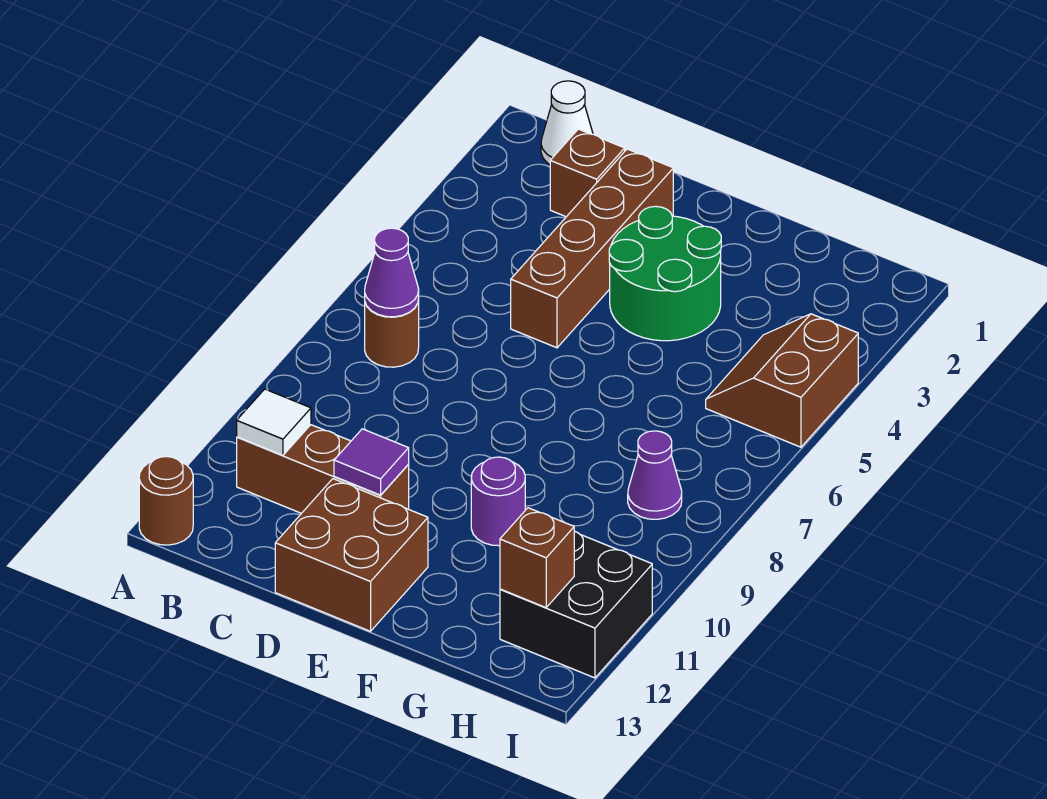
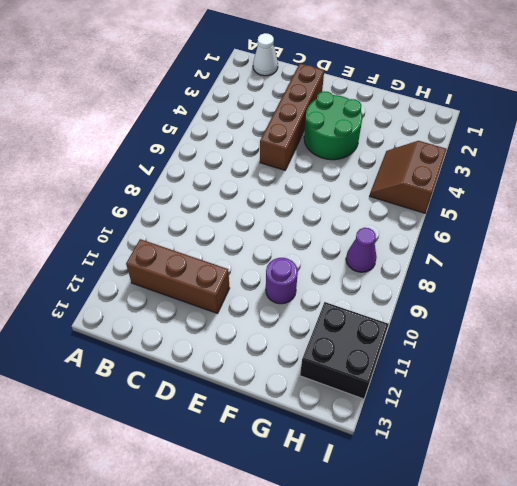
none -> brown 1x1 round brick [139,457,193,545]
none -> brown 1x1 round brick [365,298,419,367]
none -> brown 1x1 brick [550,129,625,217]

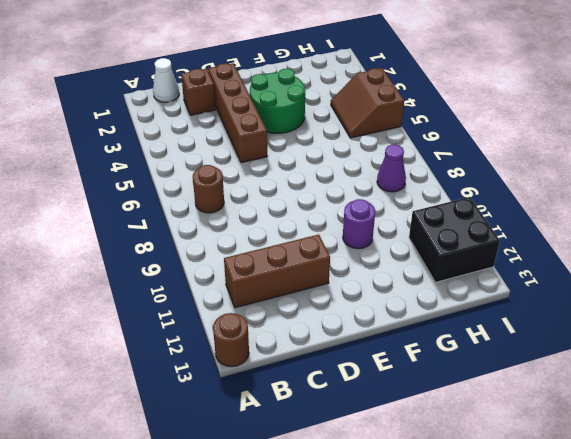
none -> brown 2x2 brick [275,479,428,631]
none -> purple 1x1 cone [365,228,419,317]
none -> white 1x1 tile [237,389,311,455]

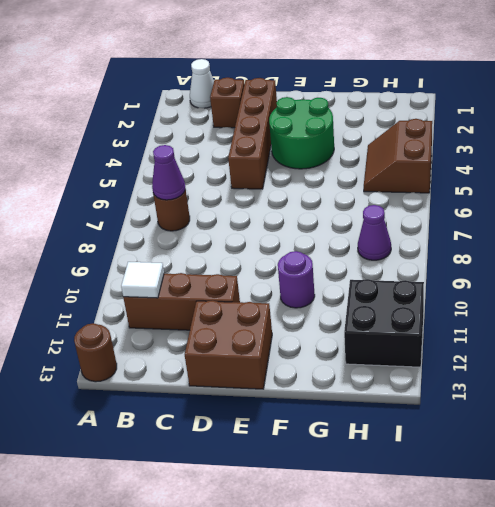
none -> purple 1x1 tile [334,429,409,495]
none -> brown 1x1 brick [500,508,574,608]

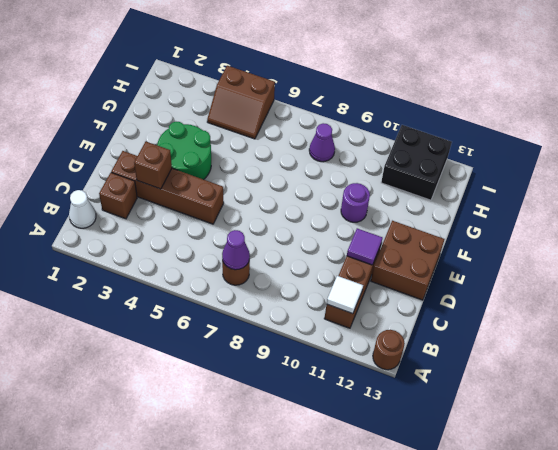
brown 1x1 brick [134,142,172,189] -> brown 1x1 brick moved to [500,508,574,608]

